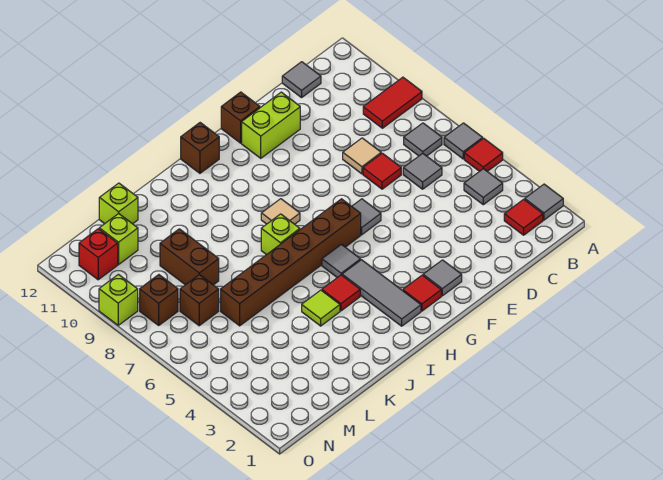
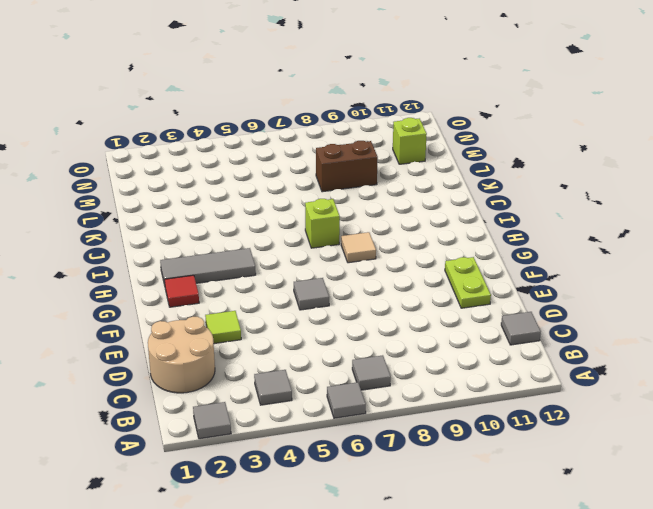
tan 2x2 round brick [148,317,215,393] -> none
lime 1x1 tile [205,311,241,344] -> lime 1x1 tile moved to [302,290,340,326]
lime 1x2 plate [445,257,491,308] -> lime 1x2 brick [242,92,300,158]
none -> red 1x1 tile [464,138,503,171]
none -> red 1x2 tile [363,77,422,128]
none -> red 1x1 tile [504,199,543,235]
none -> grey 1x1 tile [403,153,442,189]

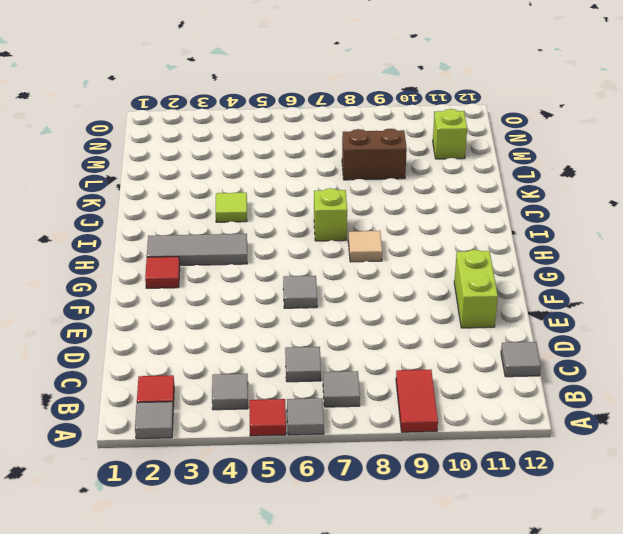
none -> red 1x1 tile [363,153,401,189]
none -> tan 1x1 tile [343,138,381,174]
none -> grey 1x1 tile [423,260,462,296]
none -> brown 1x1 brick [221,92,260,143]

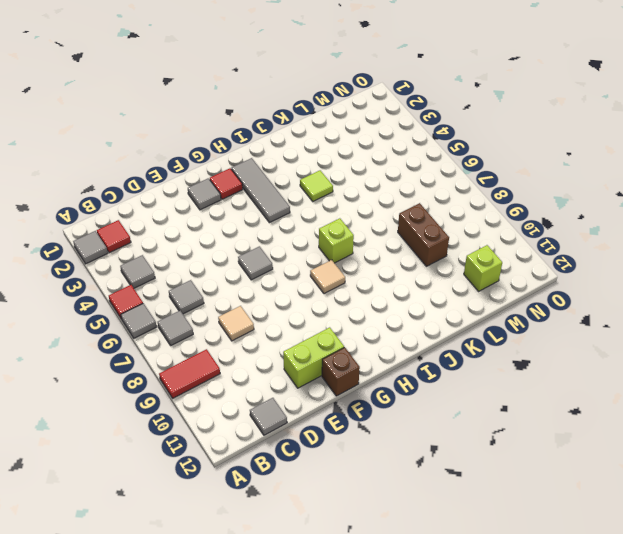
none -> red 1x1 tile [363,153,401,189]
none -> brown 1x6 brick [221,199,361,326]
none -> grey 1x1 tile [322,244,361,278]
none -> brown 1x1 brick [181,123,219,173]

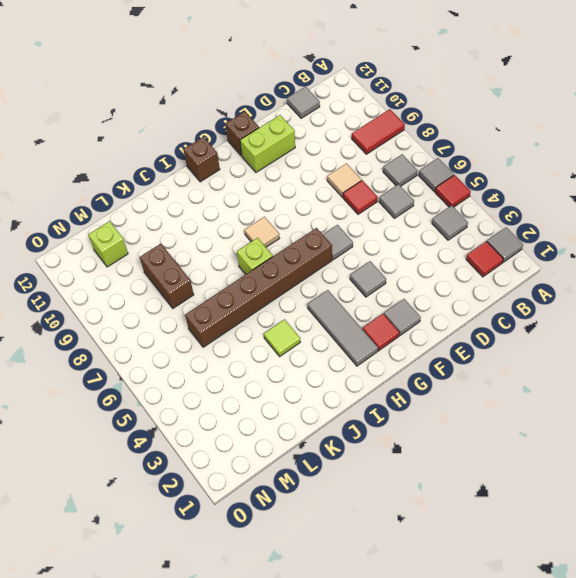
grey 1x1 tile [350,261,386,297] -> grey 1x1 tile moved to [322,244,361,278]
none -> red 1x1 tile [322,275,360,311]
none -> lime 1x1 brick [99,183,138,224]
none -> brown 1x1 brick [180,275,219,326]
none -> brown 1x1 brick [140,275,178,325]

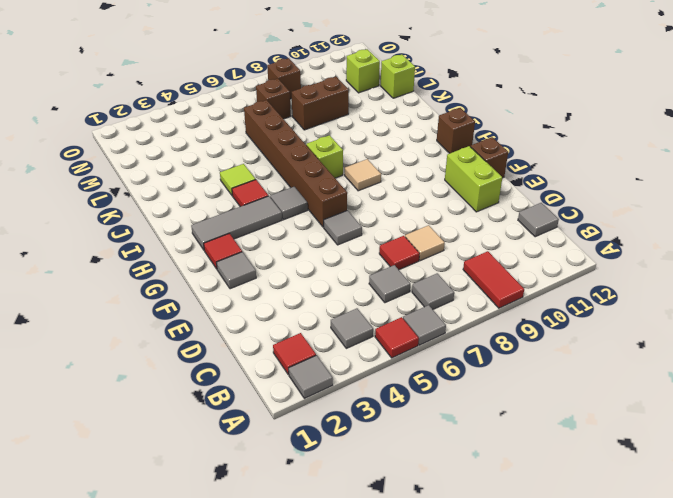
none -> red 1x1 brick [79,229,118,280]
none -> lime 1x1 brick [99,274,138,325]

